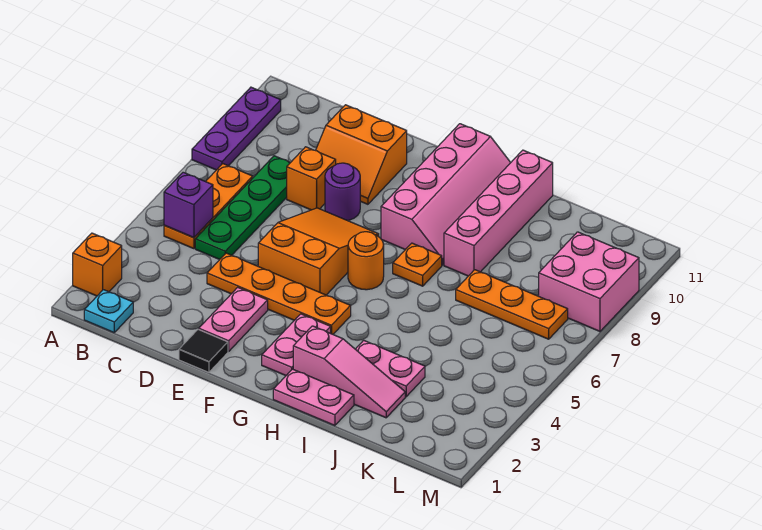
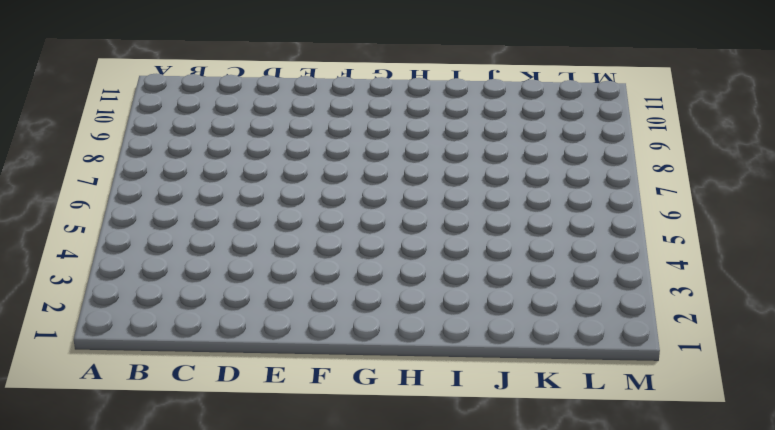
none -> orange 1x1 brick [73,233,122,296]
none -> purple 1x3 plate [192,87,281,170]
none -> cyan 1x1 plate [84,290,133,332]

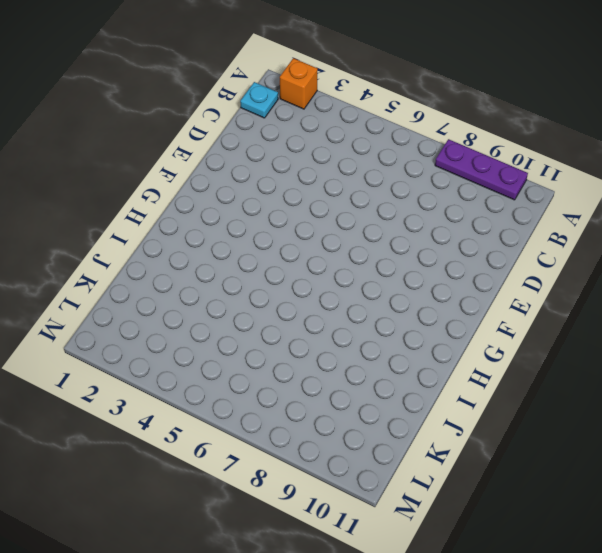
none -> orange 1x3 plate [164,164,253,249]
none -> green 1x4 plate [195,156,290,260]
none -> orange 1x4 plate [207,253,351,334]

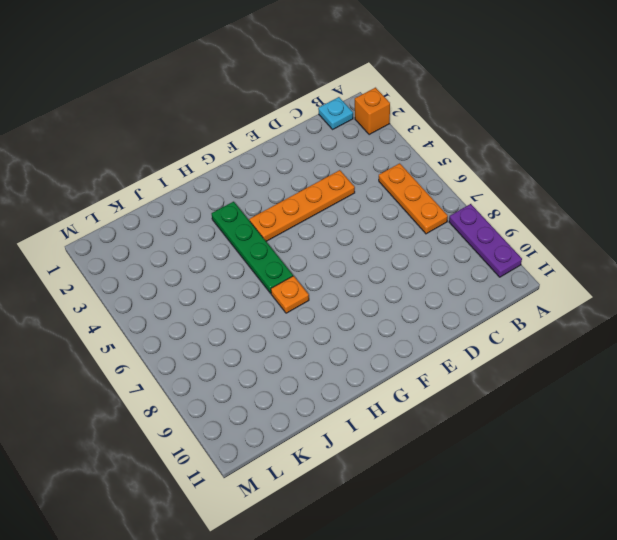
green 1x4 plate [212,202,293,293] -> green 1x4 plate moved to [195,156,290,260]
none -> orange 1x1 brick [287,147,336,210]
none -> orange 2x2 slope [316,105,407,204]
none -> black 1x1 tile [179,329,228,372]

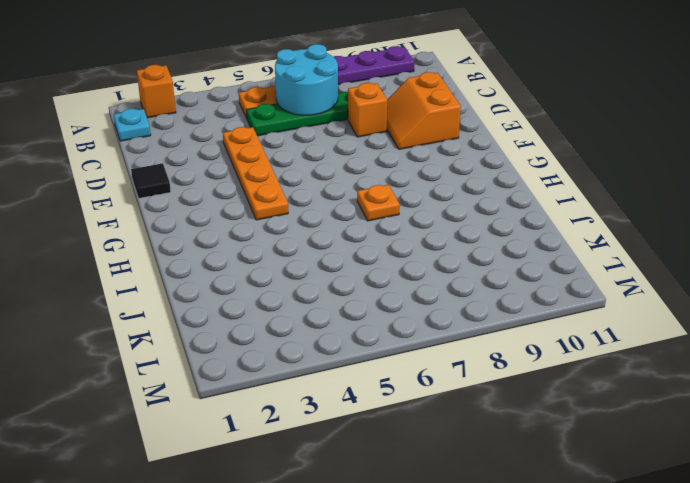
cyan 2x2 round brick [275,44,338,115] -> none
none -> pink 1x2 plate [199,287,268,351]
none -> orange 2x3 slope [258,208,379,295]
none -> purple 1x1 round brick [325,163,360,221]

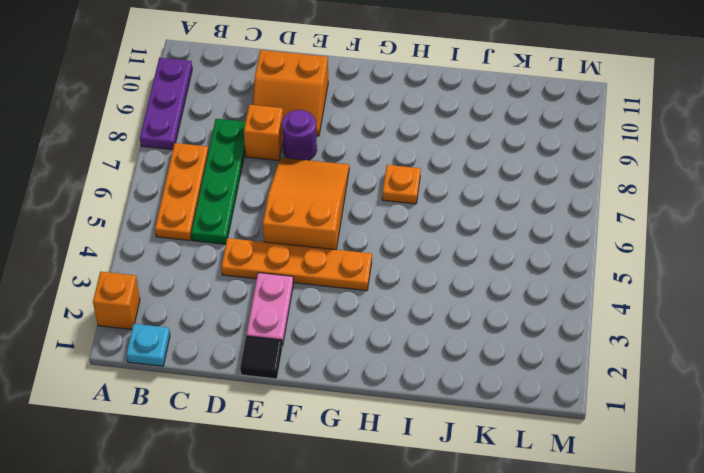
none -> pink 1x2 plate [262,314,331,376]
none -> orange 1x1 round brick [348,232,384,290]
none -> pink 2x4 slope [381,124,511,265]

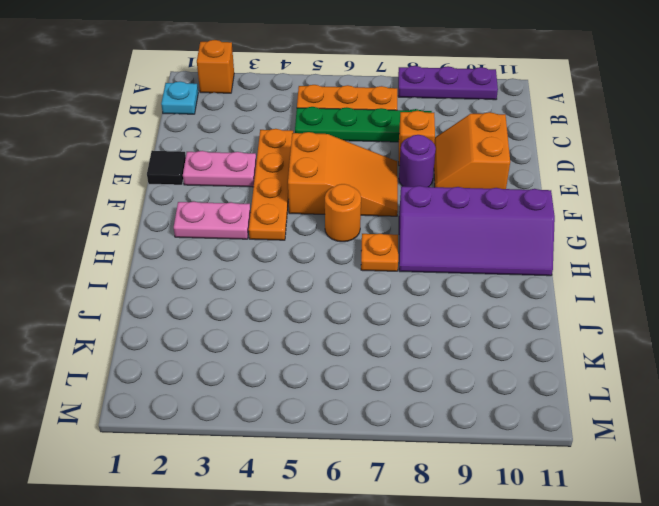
purple 2x4 slope [399,186,555,276] -> pink 2x4 slope [381,124,511,265]
none -> pink 1x2 plate [273,369,354,426]
none -> pink 1x3 slope [293,326,405,418]
none -> pink 1x2 plate [356,340,425,397]

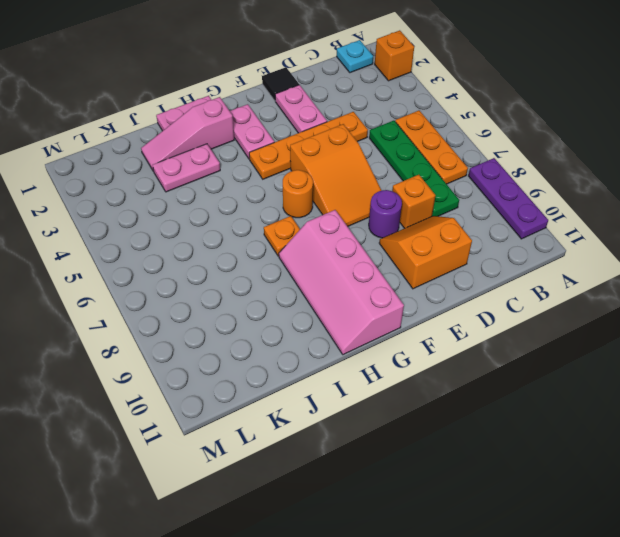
none -> pink 1x4 brick [444,150,553,276]
none -> orange 1x3 plate [456,270,568,339]
none -> pink 2x2 brick [539,232,639,331]

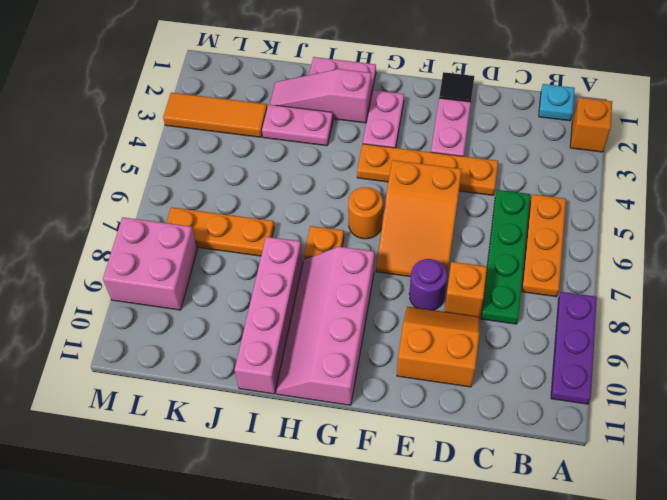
orange 1x3 tile [163,93,267,137] -> none
none -> purple 1x1 brick [164,172,213,238]

